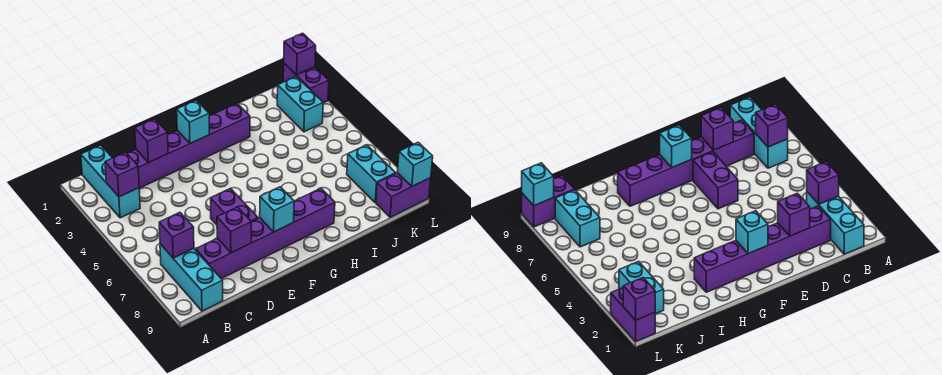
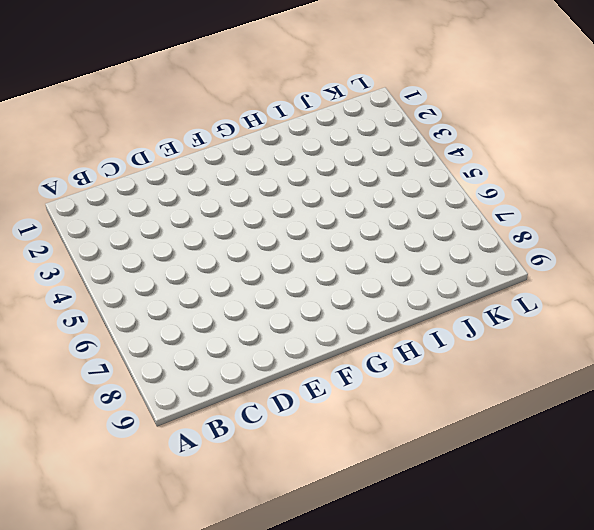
none -> cyan 1x3 brick [81,145,140,218]
none -> cyan 1x3 brick [160,244,223,311]
none -> purple 1x6 brick [127,104,250,188]

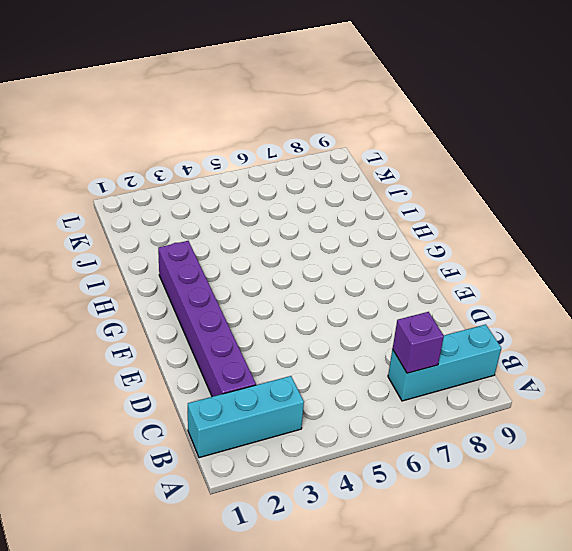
none -> purple 1x6 brick [196,188,335,279]
none -> purple 1x2 brick [211,188,258,225]
none -> cyan 1x2 brick [277,77,323,132]

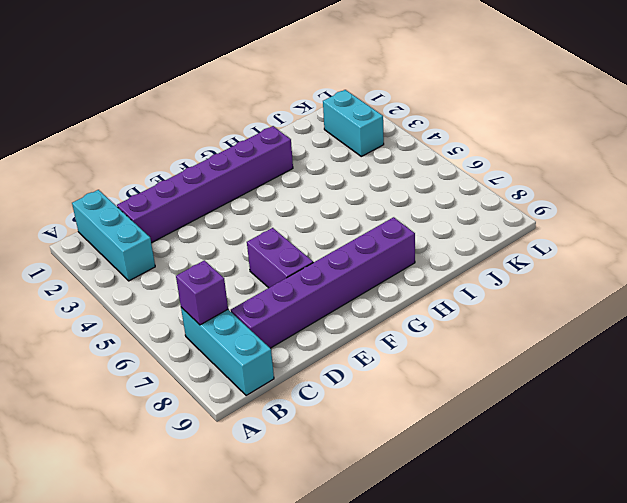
none -> cyan 1x2 brick [347,145,396,203]
none -> purple 1x2 brick [376,173,431,217]
none -> purple 1x2 brick [283,63,329,103]

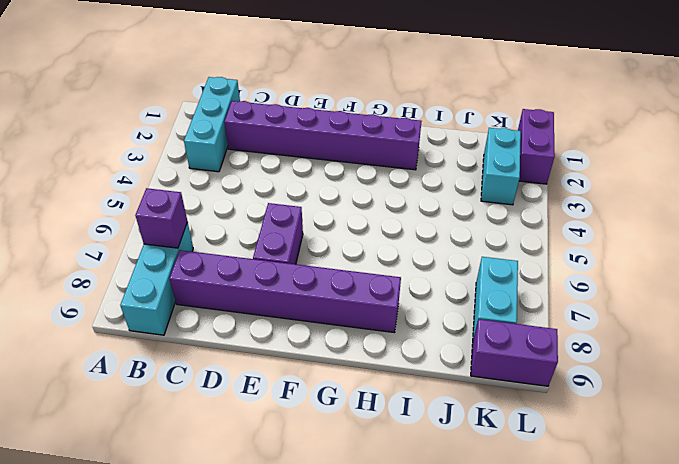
none -> purple 1x1 brick [105,152,139,197]
none -> purple 1x1 brick [135,119,168,163]
none -> purple 1x1 brick [217,207,251,253]

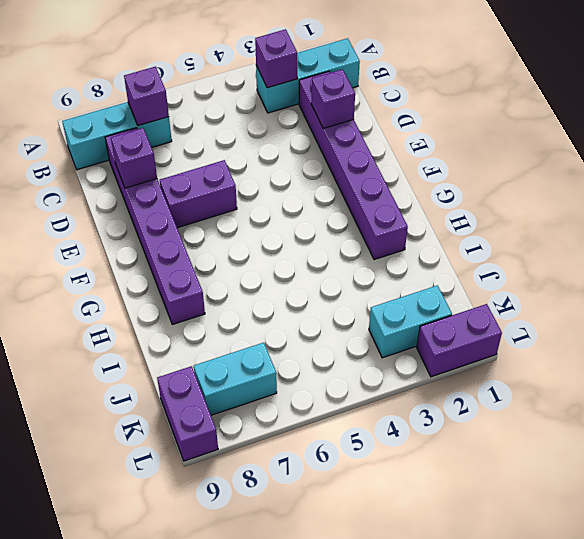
none -> cyan 1x1 brick [177,100,209,143]
none -> cyan 1x1 brick [260,187,294,232]
none -> purple 1x1 brick [284,33,316,75]

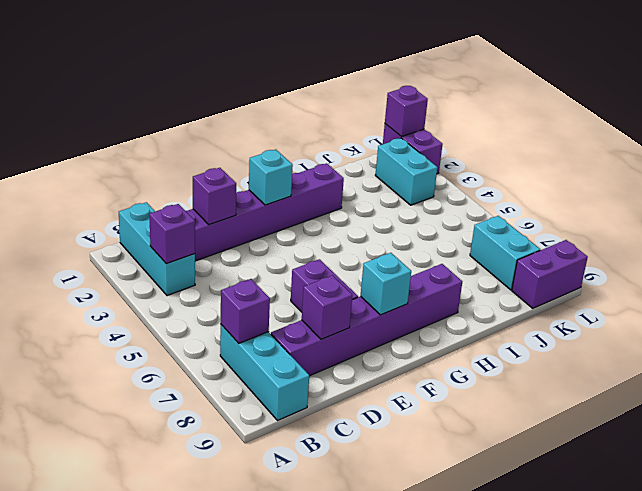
none -> cyan 1x1 brick [397,142,433,186]

